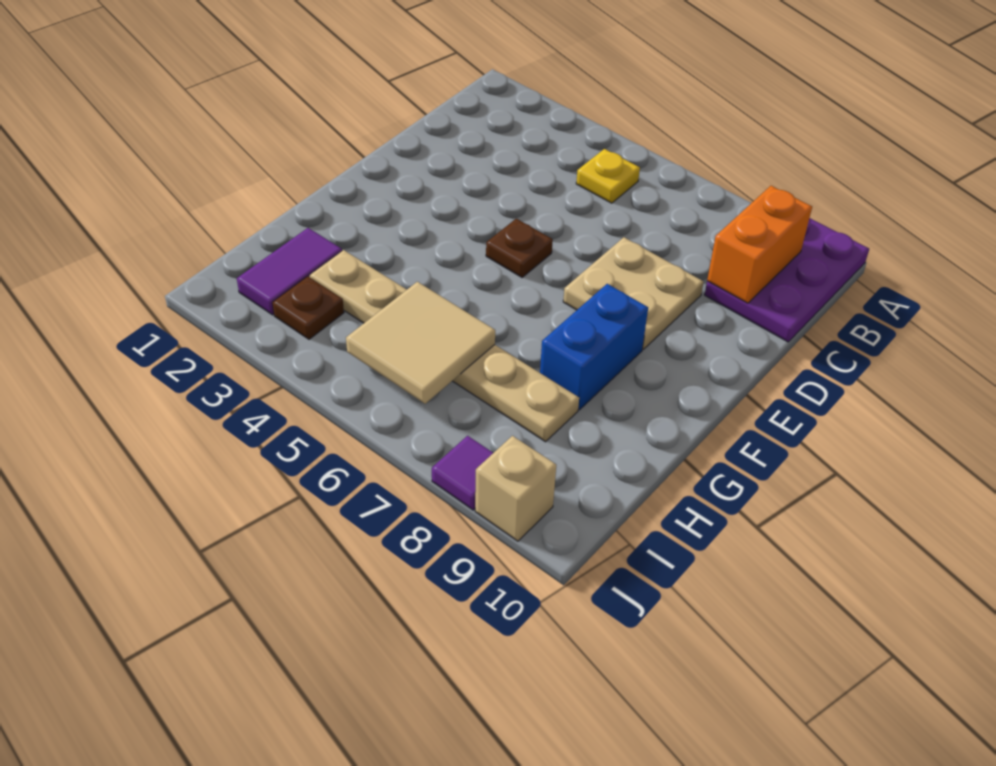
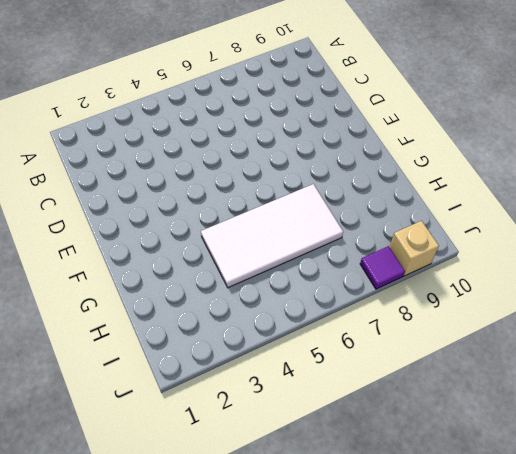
white 2x4 tile [201,184,343,288] -> tan 1x6 plate [310,250,579,442]
none -> purple 2x3 plate [705,218,869,342]
none -> yellow 1x1 plate [576,149,640,203]
none -> tan 2x2 plate [563,237,704,349]

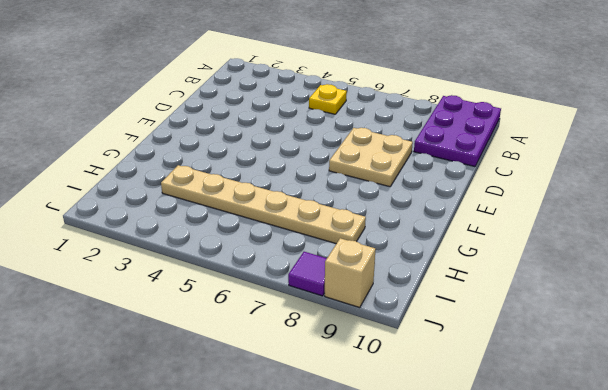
none -> brown 1x1 plate [486,219,553,277]
none -> blue 1x2 brick [540,284,648,410]
none -> purple 1x2 tile [237,228,342,315]

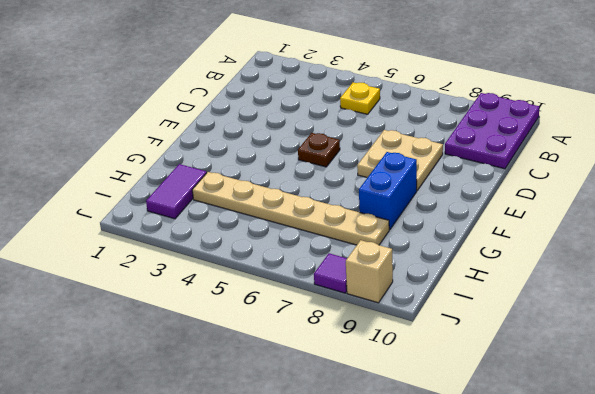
none -> brown 1x1 plate [272,276,344,339]
none -> orange 1x2 brick [707,186,812,303]
none -> tan 2x2 tile [346,282,495,404]

